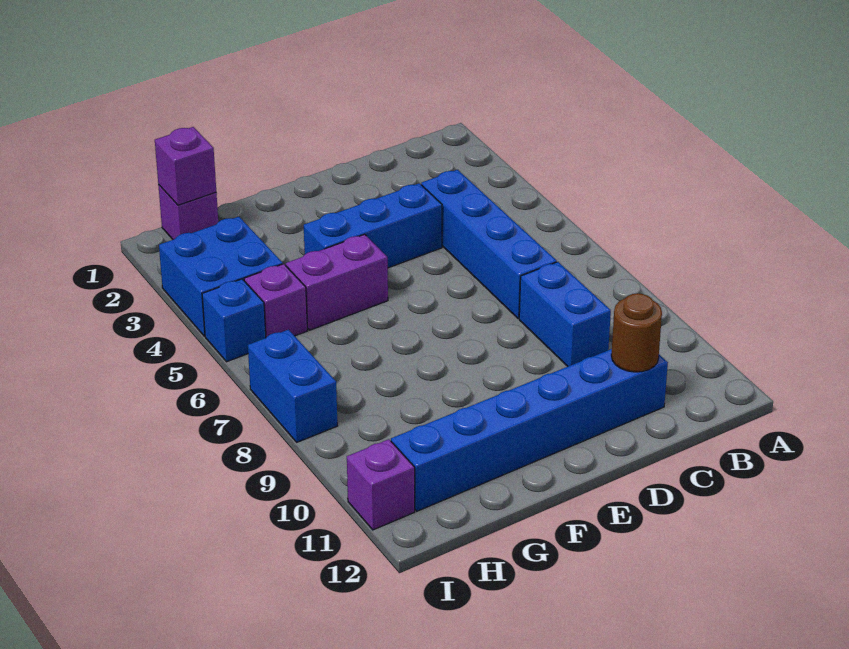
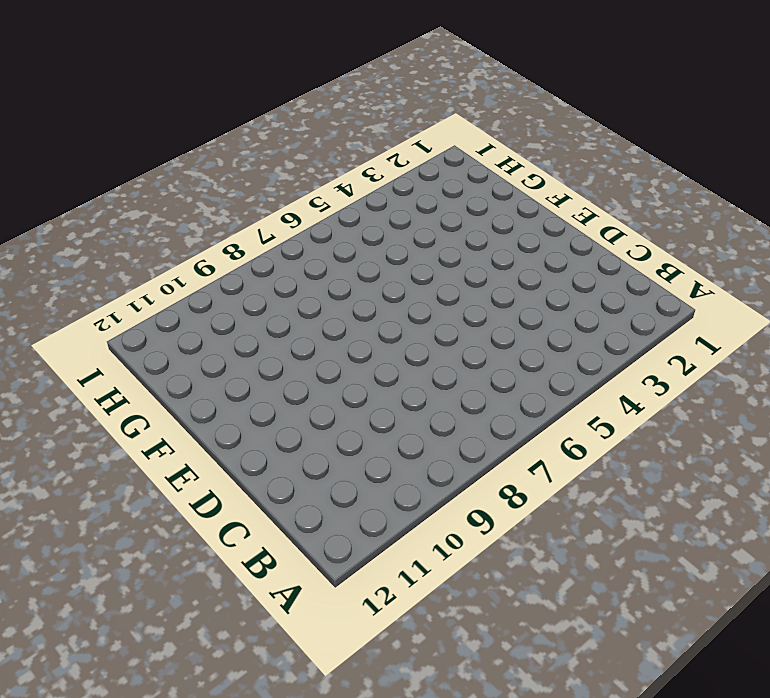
none -> blue 1x4 brick [421,170,557,319]
none -> blue 1x2 brick [519,262,611,366]
none -> blue 1x6 brick [391,349,668,511]

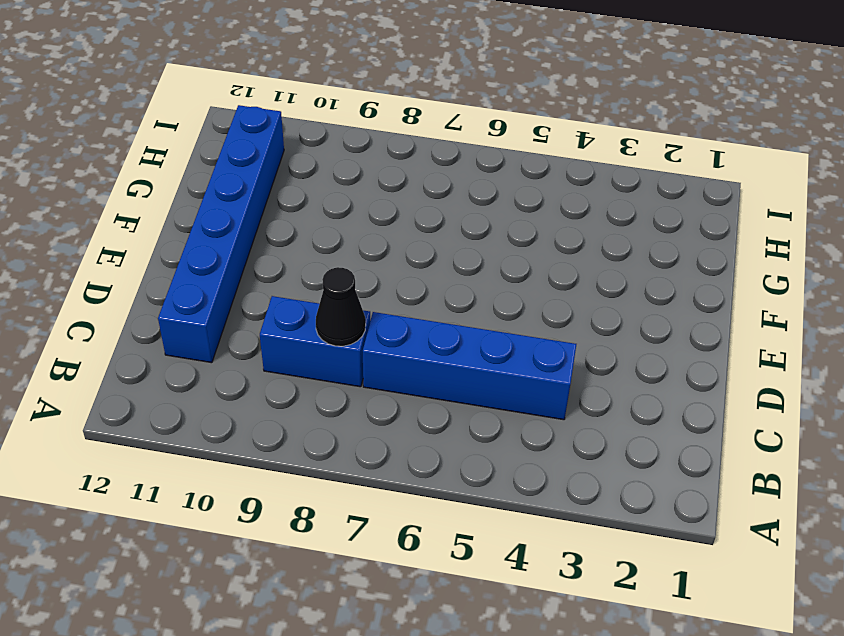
black 1x1 cone [316,267,366,346] -> none
none -> blue 1x3 brick [304,183,442,268]
none -> purple 1x2 brick [286,234,388,330]
none -> purple 1x1 brick [158,185,218,239]

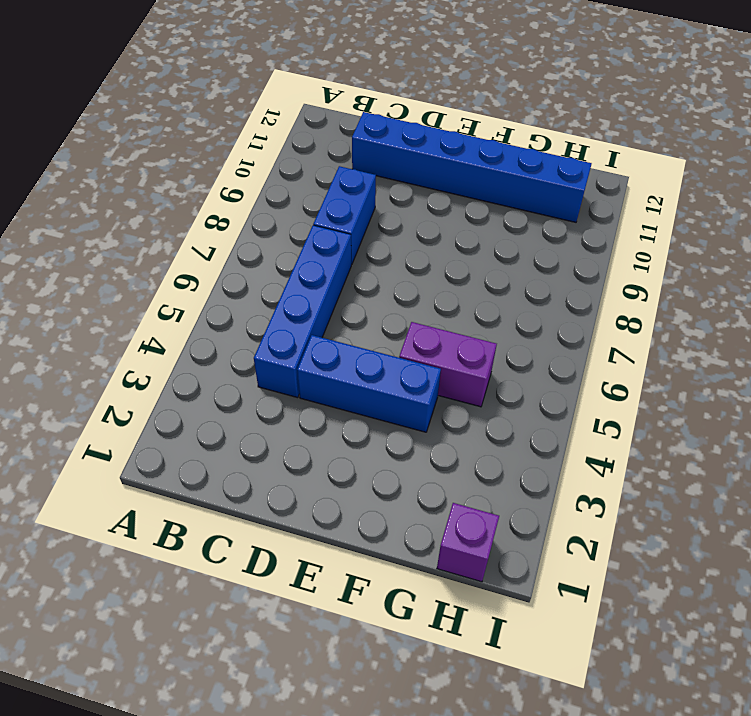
none -> blue 2x2 brick [159,217,283,336]
none -> purple 1x1 brick [244,264,307,337]
none -> blue 1x1 brick [202,279,266,362]

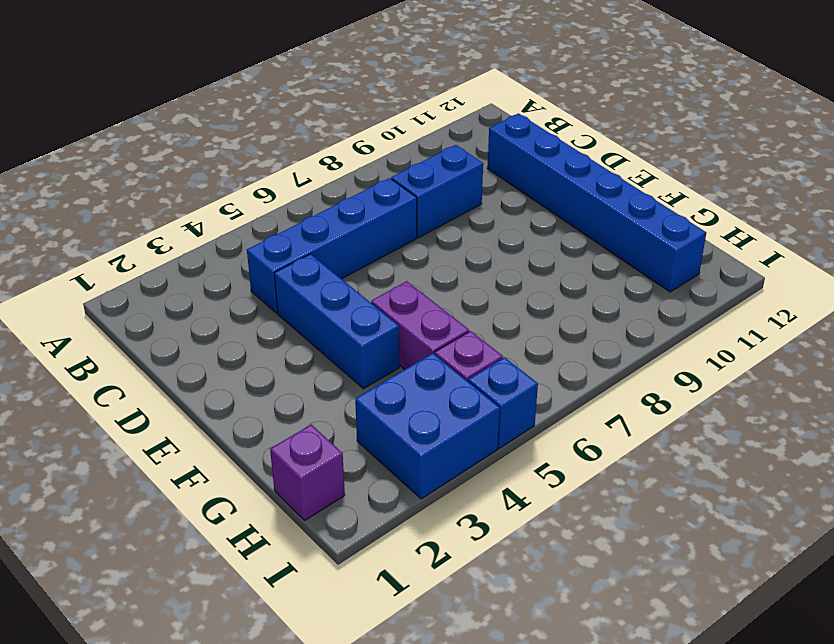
none -> blue 1x2 brick [248,330,338,442]
none -> purple 1x1 brick [347,439,415,530]
none -> brown 1x1 round brick [611,293,662,372]

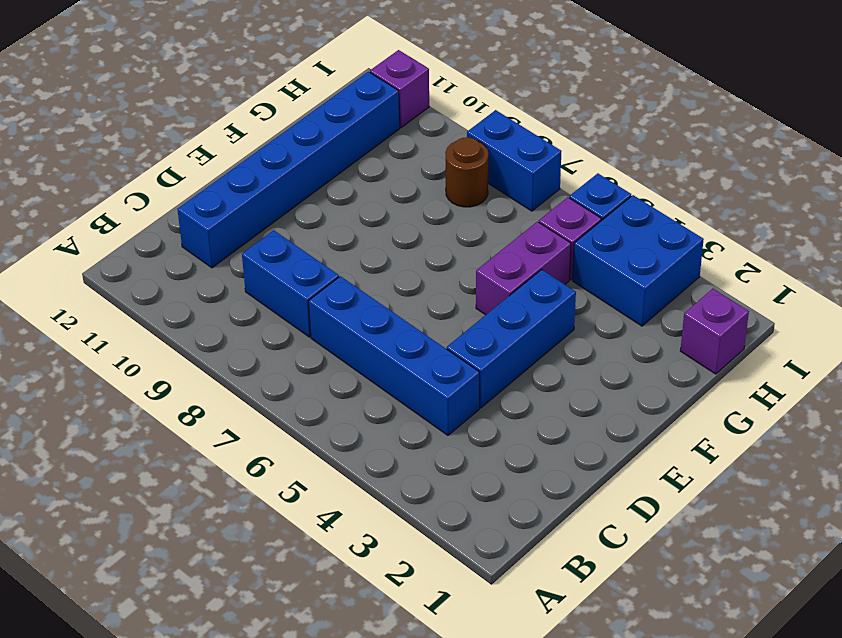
brown 1x1 round brick [445,137,488,207] -> brown 1x1 round brick moved to [611,293,662,372]
none -> purple 1x1 brick [155,127,216,205]

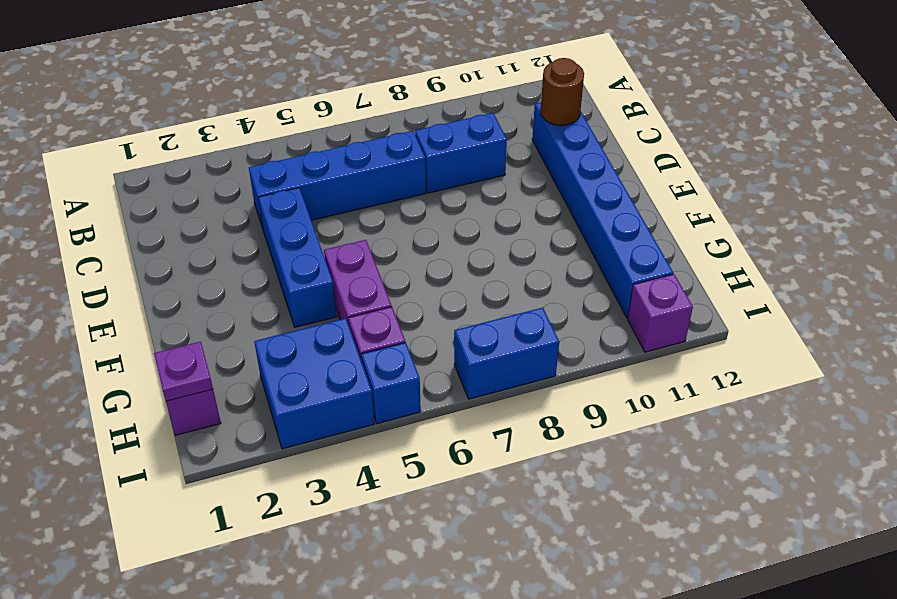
purple 1x1 plate [154,342,213,401] -> purple 1x1 brick [155,127,216,205]

